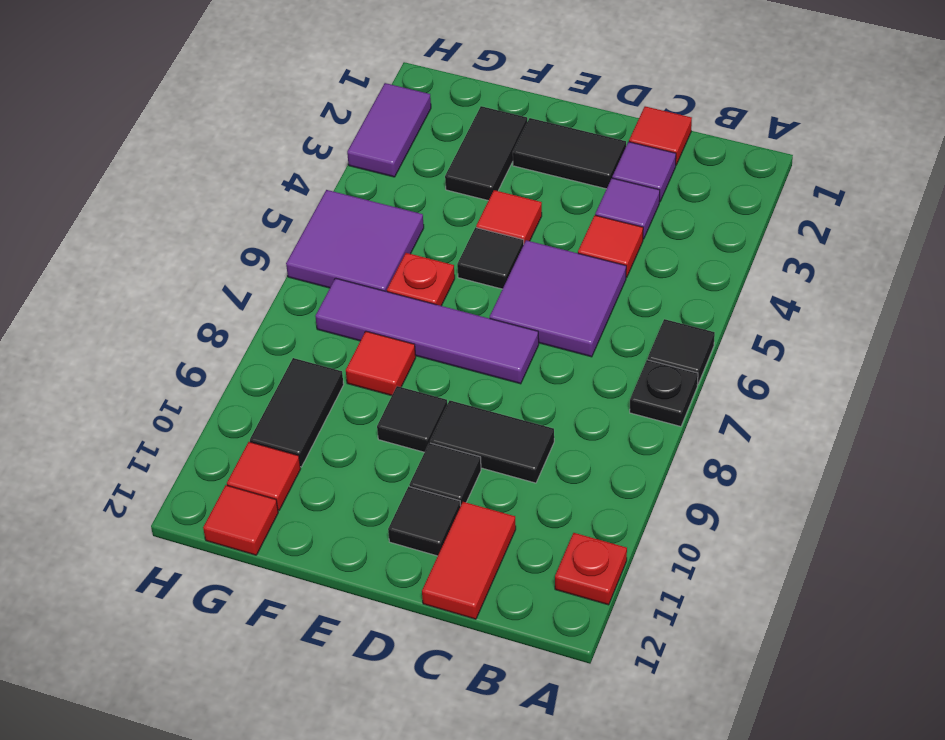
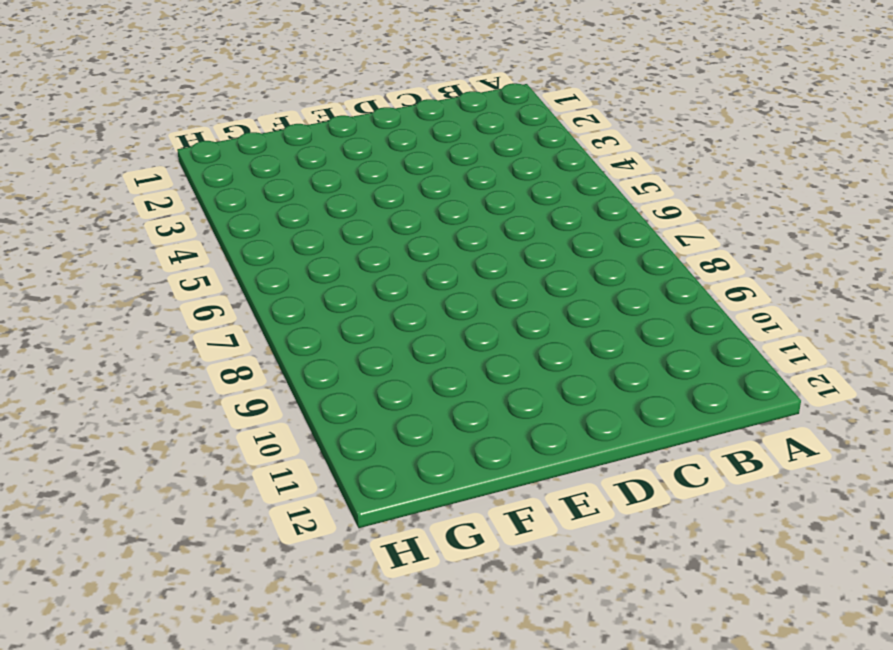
none -> black 1x1 tile [648,319,715,384]
none -> black 1x1 plate [630,360,698,426]
none -> red 1x1 plate [555,533,627,605]

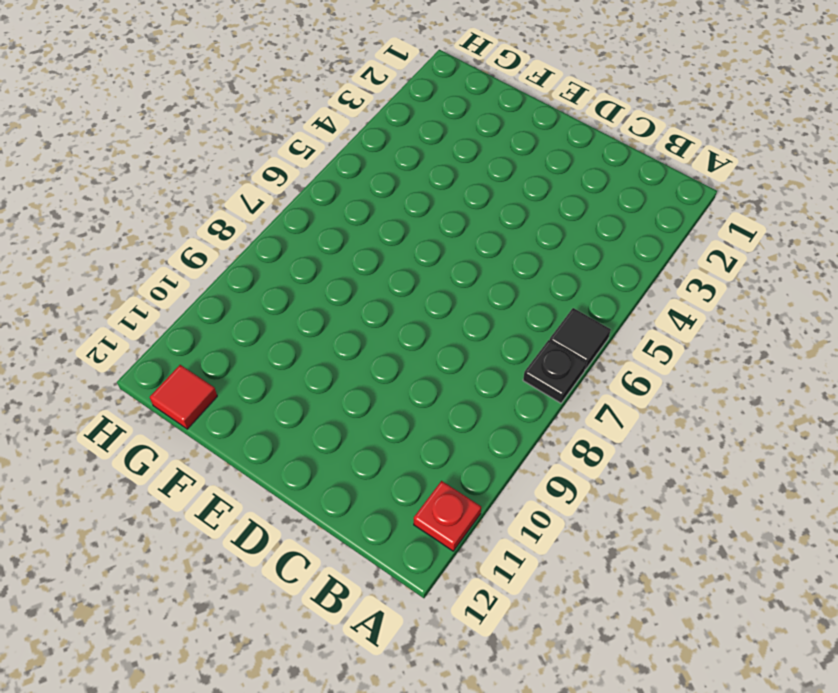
none -> red 1x1 tile [629,106,692,165]
none -> purple 1x1 tile [612,142,676,202]
none -> purple 1x1 tile [595,178,660,239]

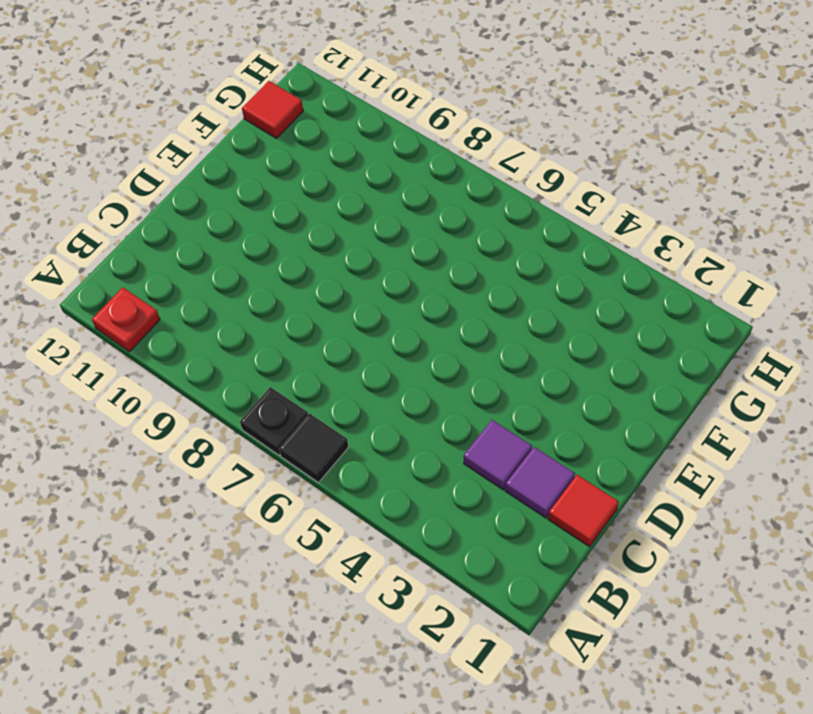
none -> red 1x1 tile [578,215,643,278]
none -> purple 2x2 tile [490,240,626,357]
none -> black 1x2 tile [430,401,554,483]

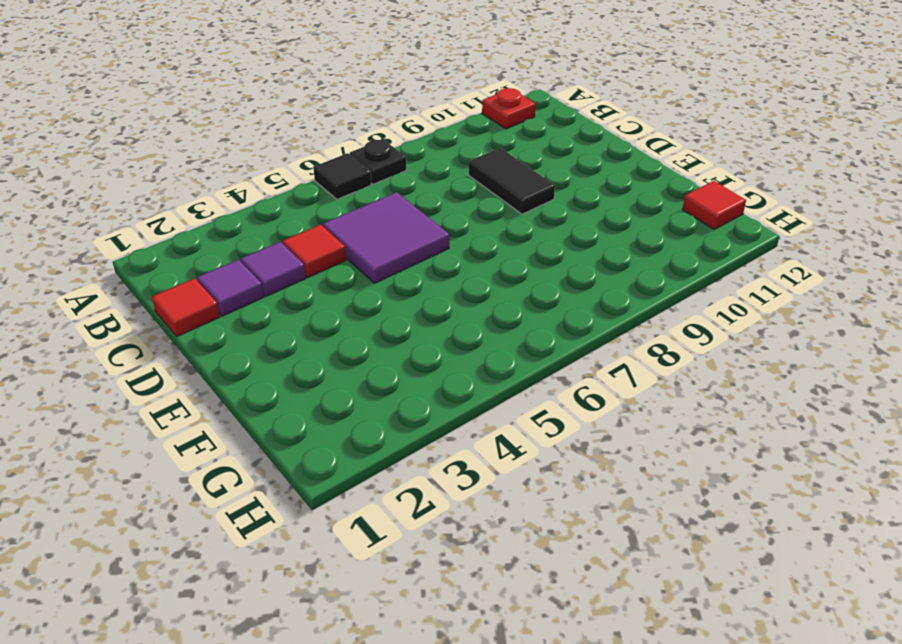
none -> red 1x2 tile [422,502,516,619]
none -> black 1x2 tile [513,118,626,189]
none -> purple 1x4 tile [315,278,539,384]

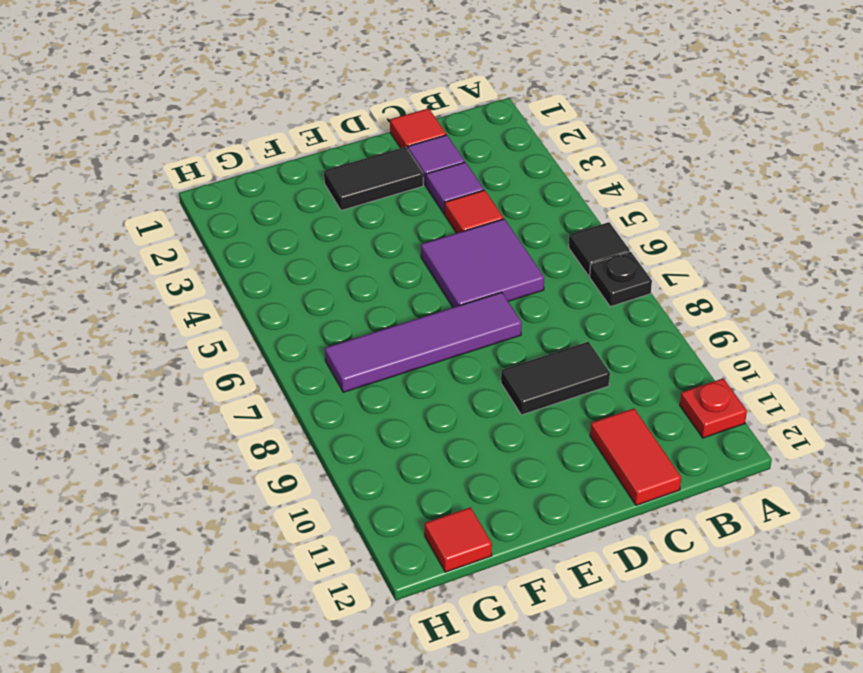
none -> black 1x1 tile [409,443,481,506]
none -> black 1x1 tile [388,487,461,556]
none -> red 1x1 tile [476,190,542,243]

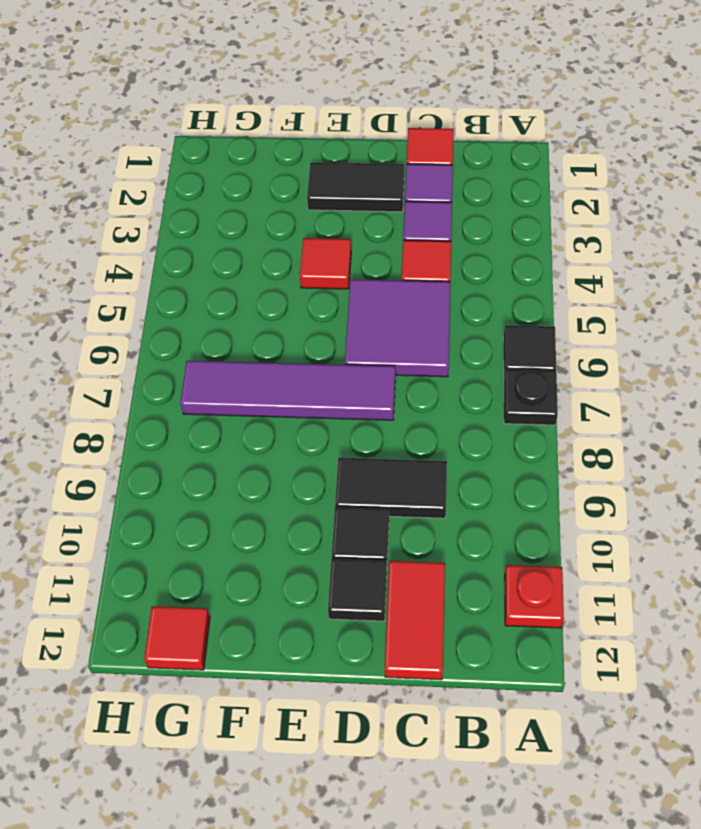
none -> black 1x1 tile [457,228,524,289]
none -> black 1x1 tile [377,386,447,452]
none -> black 1x2 tile [445,106,527,201]

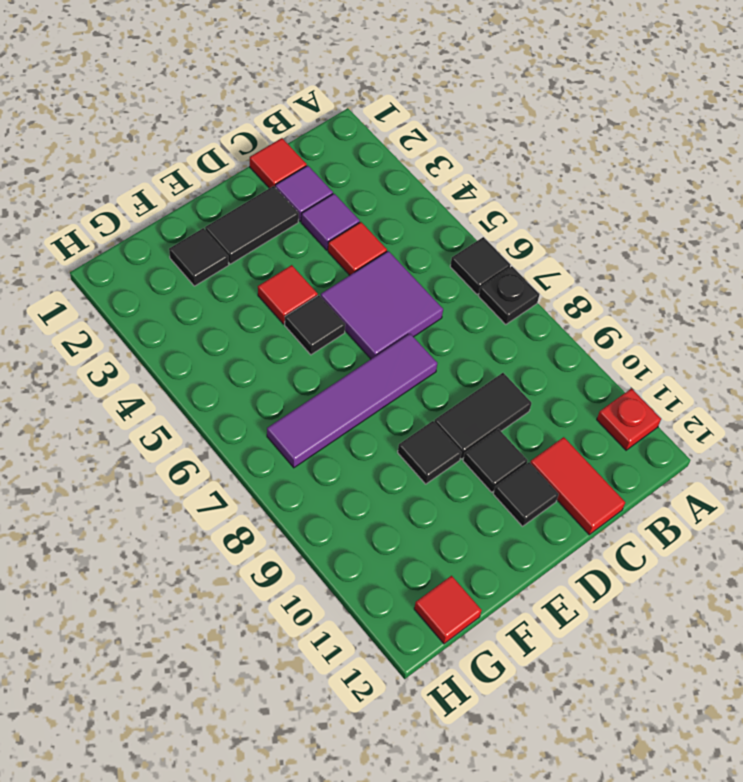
black 1x1 tile [169,228,229,286] -> black 1x2 tile [445,106,527,201]
none -> red 1x1 plate [387,253,455,306]
none -> red 1x1 tile [346,331,416,396]
none -> purple 2x2 tile [286,190,424,292]

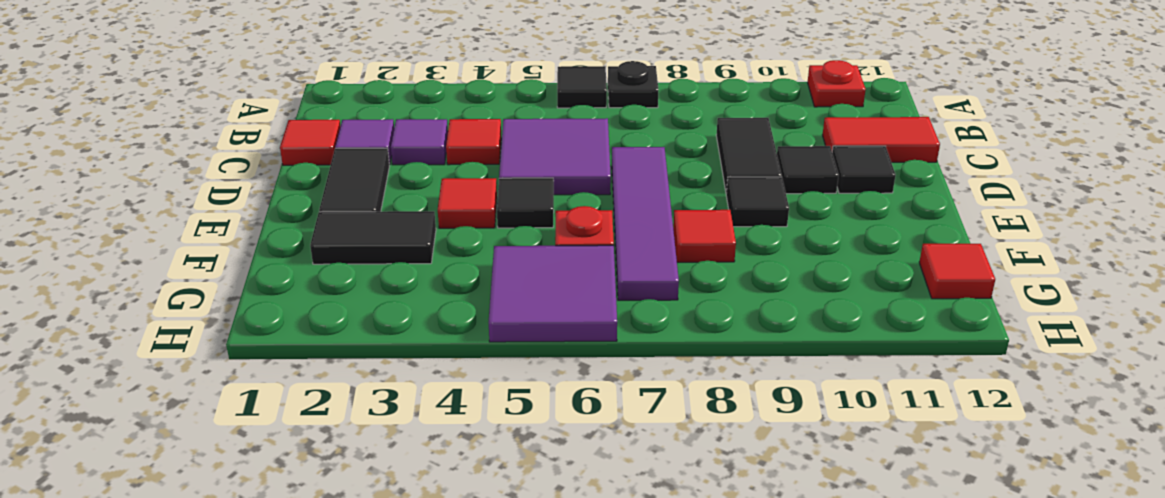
none -> black 1x2 tile [250,358,344,467]
none -> red 1x1 tile [227,442,301,510]
none -> purple 1x2 tile [347,83,431,177]

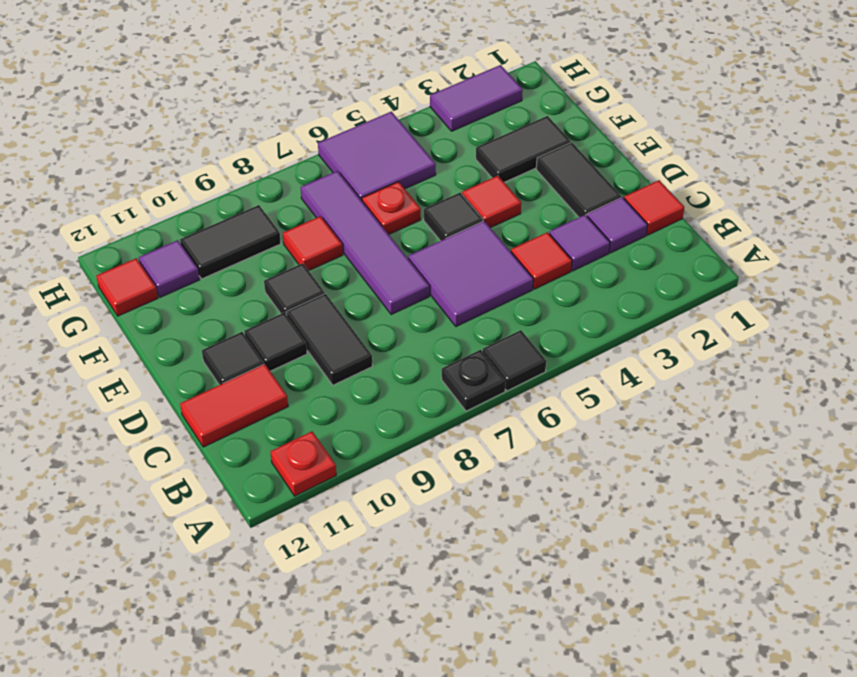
purple 1x1 tile [139,240,199,297] -> red 1x1 tile [227,442,301,510]

